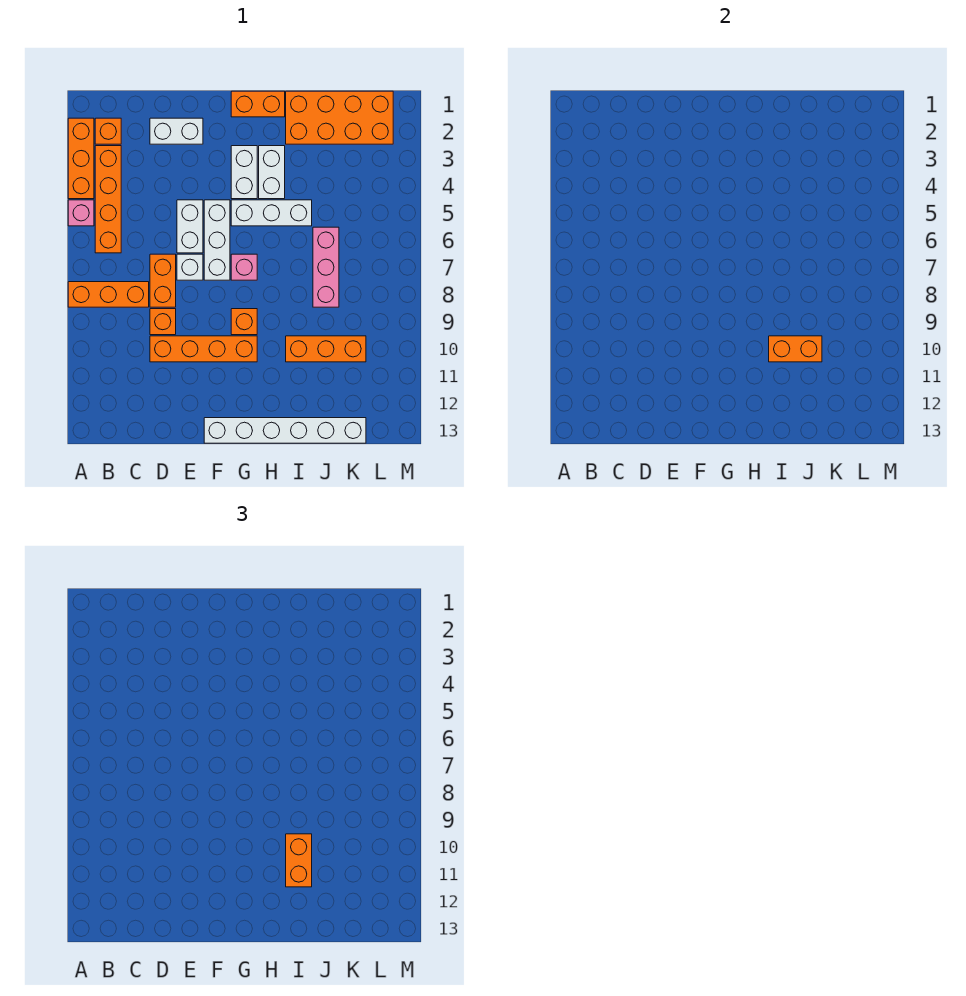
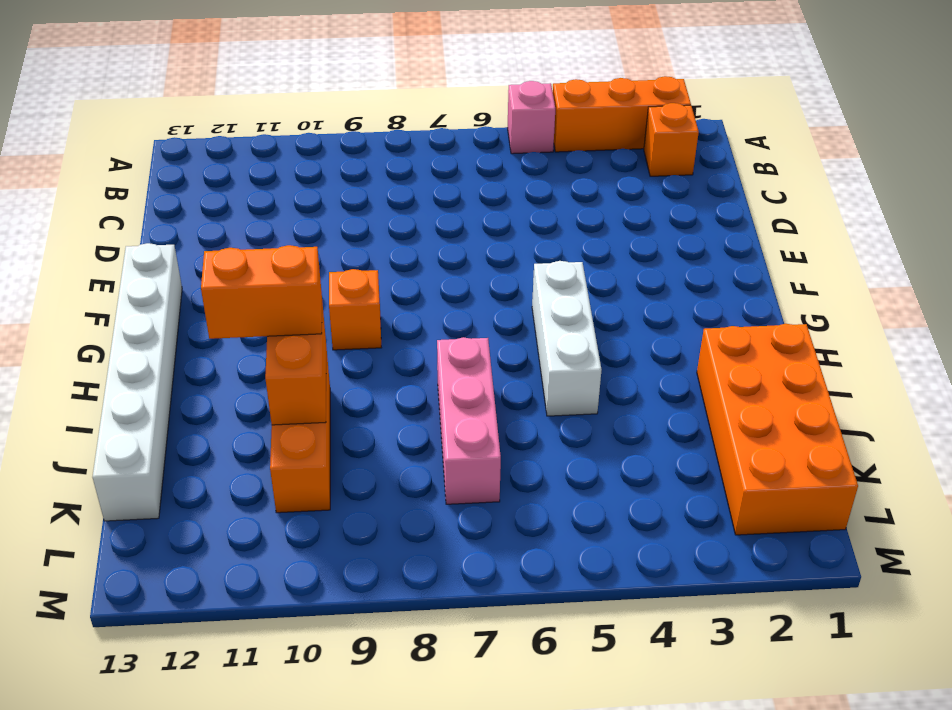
pink 1x3 brick [437,337,501,504] -> pink 1x3 brick turned to [313,227,339,307]
none -> orange 1x3 brick [68,282,149,307]
none -> orange 1x4 brick [95,146,121,253]
none -> white 1x2 brick [150,118,203,144]

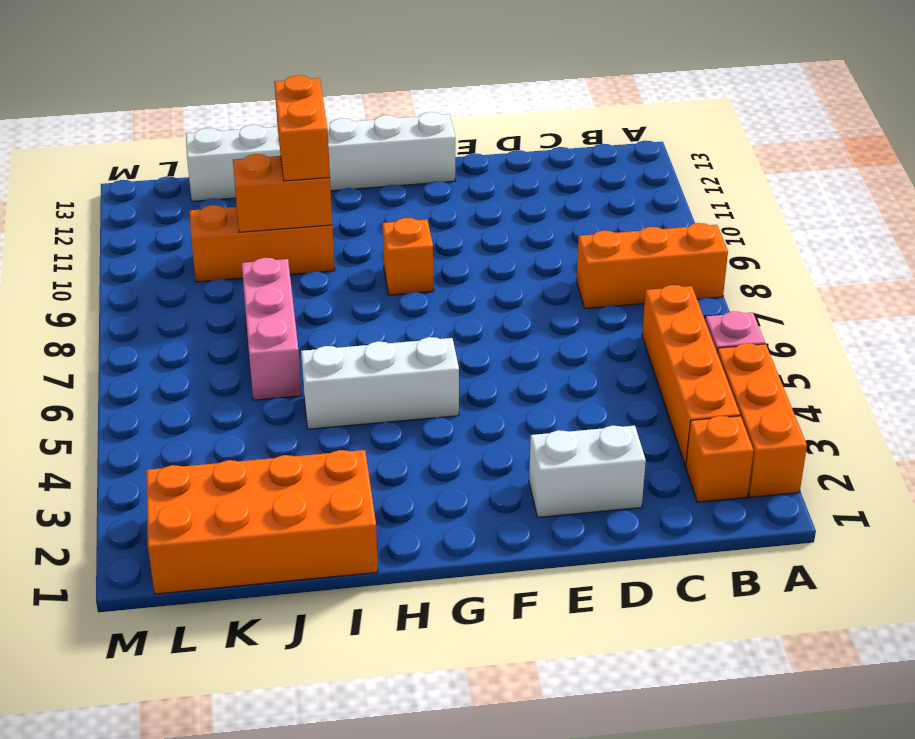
none -> orange 1x2 brick [150,254,176,307]
none -> orange 1x1 brick [150,309,176,335]
none -> orange 1x4 brick [150,336,257,362]

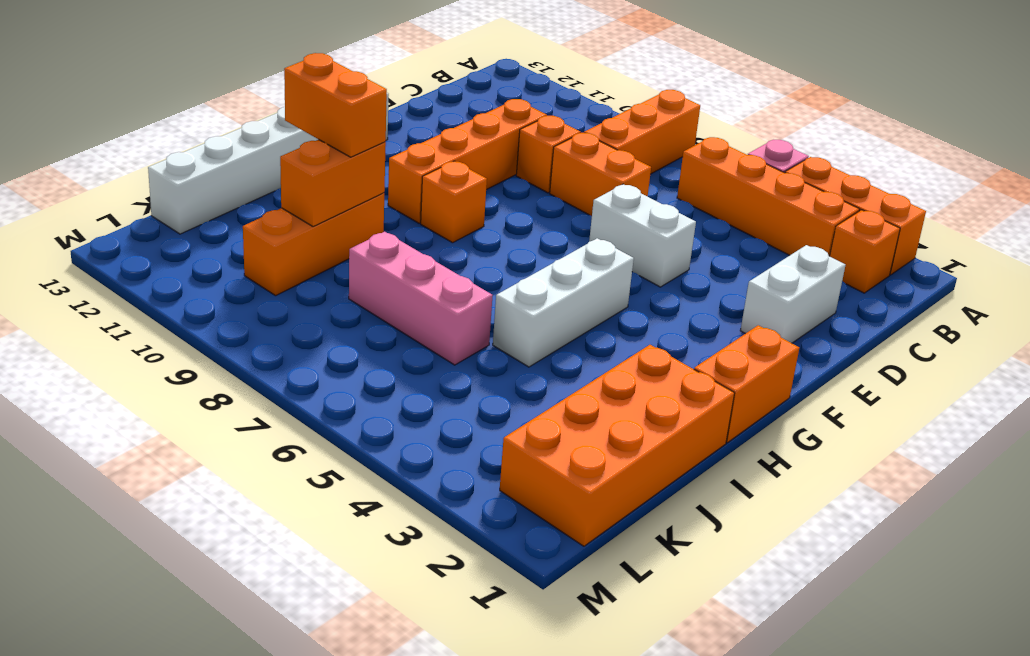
none -> white 1x1 brick [177,254,203,280]
none -> white 1x3 brick [204,200,230,280]
none -> white 1x2 brick [231,146,257,199]

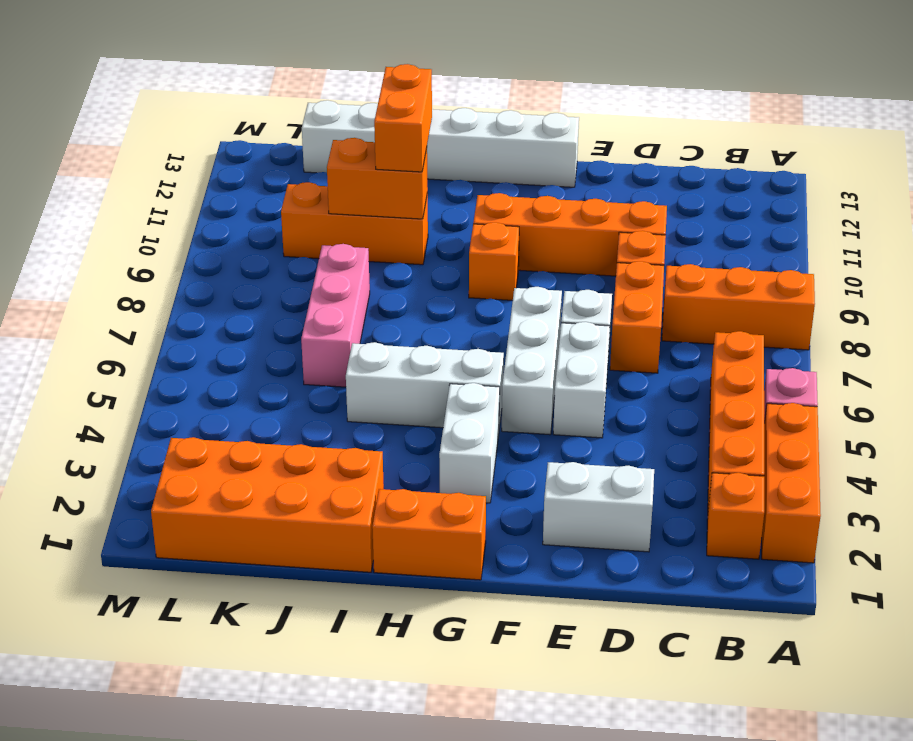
none -> pink 1x1 brick [231,254,257,280]
none -> white 1x2 brick [259,146,285,199]

